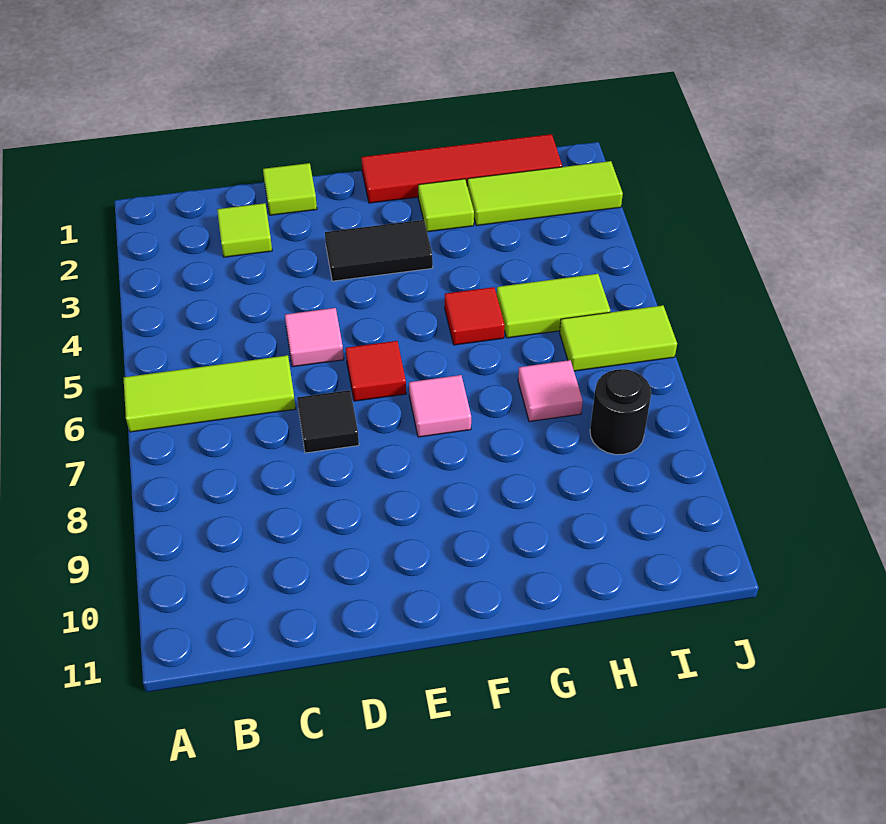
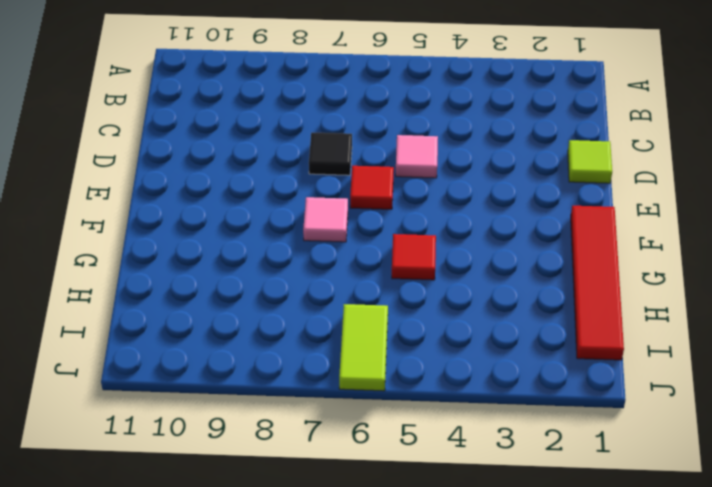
none -> lime 1x3 tile [124,355,296,432]
none -> lime 1x1 tile [217,203,272,257]
none -> black 1x2 tile [325,220,433,281]

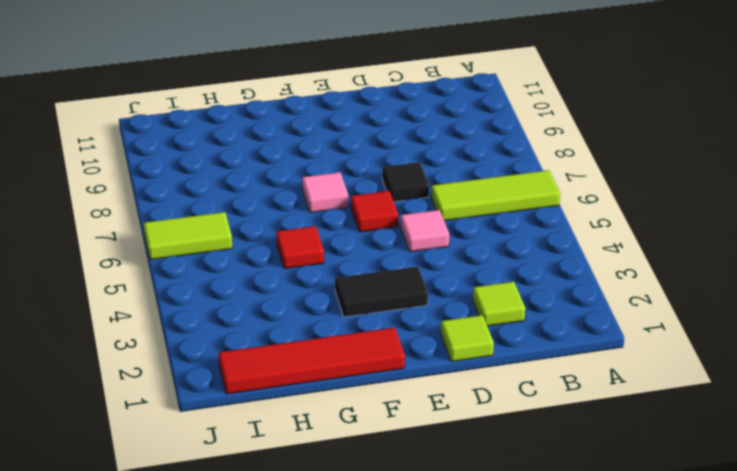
none -> lime 1x1 tile [418,179,474,232]
none -> lime 1x3 tile [467,161,623,226]
none -> lime 1x2 tile [497,274,610,338]

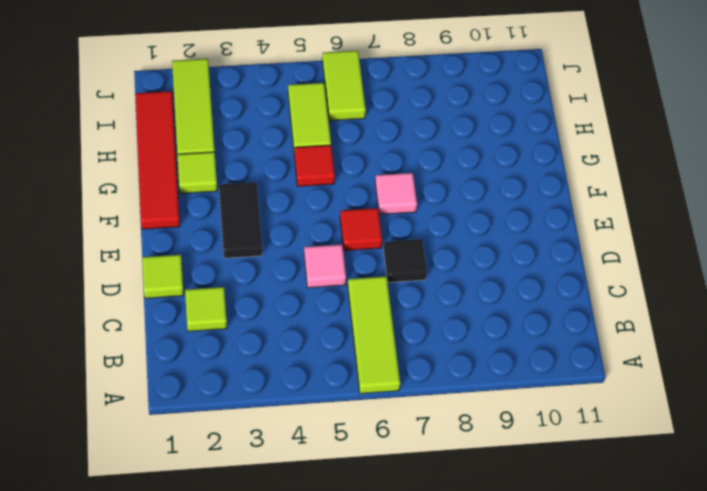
none -> pink 1x1 tile [518,360,583,422]
none -> black 1x1 round brick [590,369,651,455]

